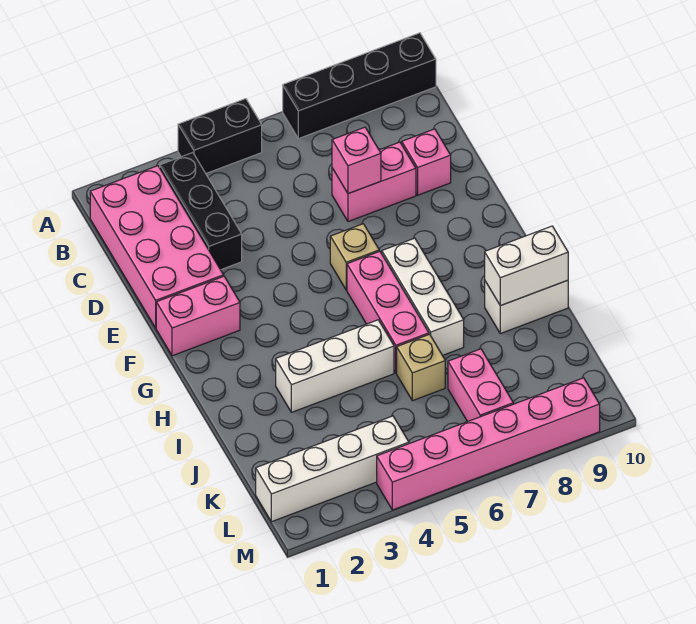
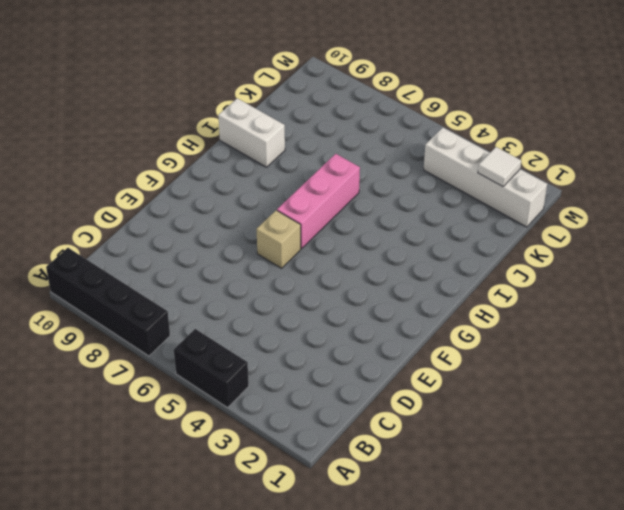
white 1x1 tile [478,147,521,187] -> none
none -> pink 2x4 brick [90,166,224,328]
none -> black 1x3 brick [160,153,242,270]
none -> pink 1x2 brick [332,142,416,222]

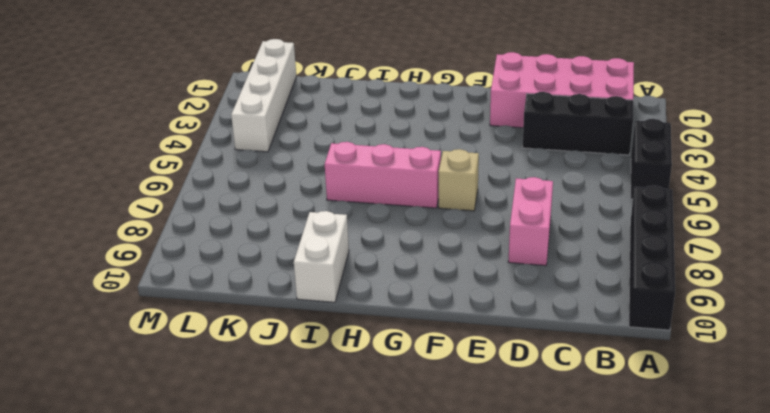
none -> pink 1x1 brick [402,129,451,195]
none -> pink 1x2 brick [156,276,240,356]
none -> white 1x3 brick [382,238,464,355]

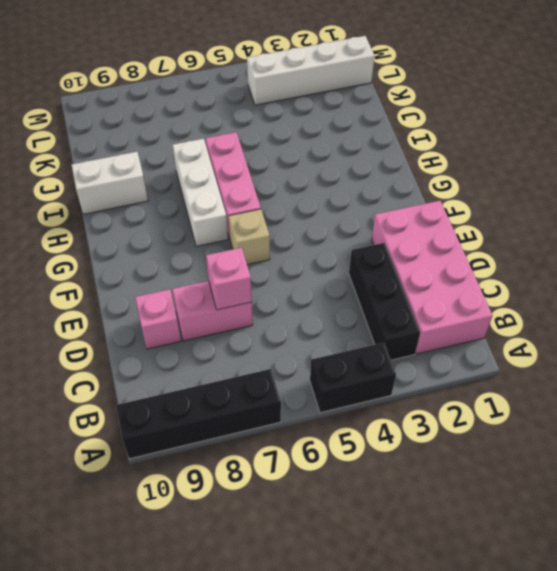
none -> pink 1x2 brick [156,276,240,356]
none -> white 1x3 brick [276,320,394,412]
none -> tan 1x1 brick [397,334,445,401]

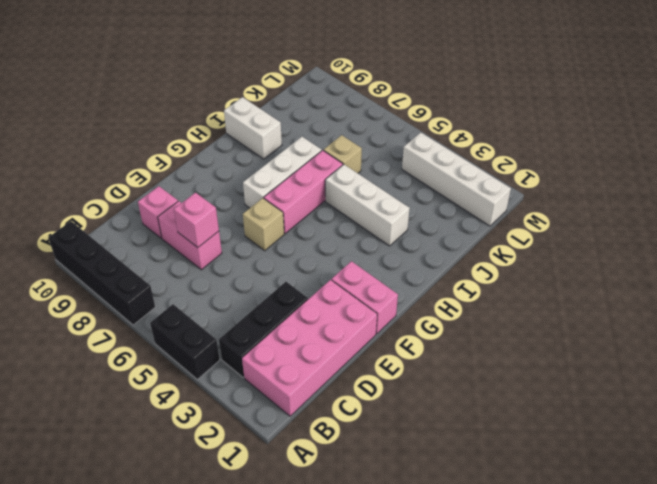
none -> pink 1x2 brick [448,349,513,422]
none -> pink 1x6 brick [377,378,600,510]
none -> white 1x2 brick [485,226,568,306]

